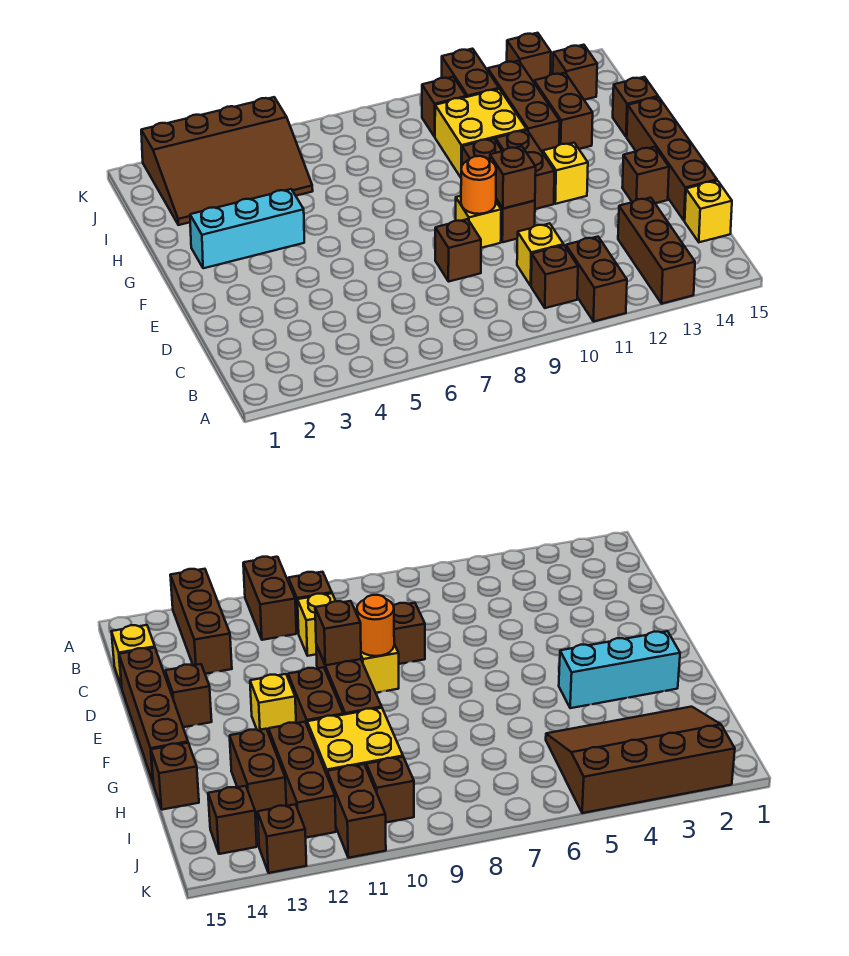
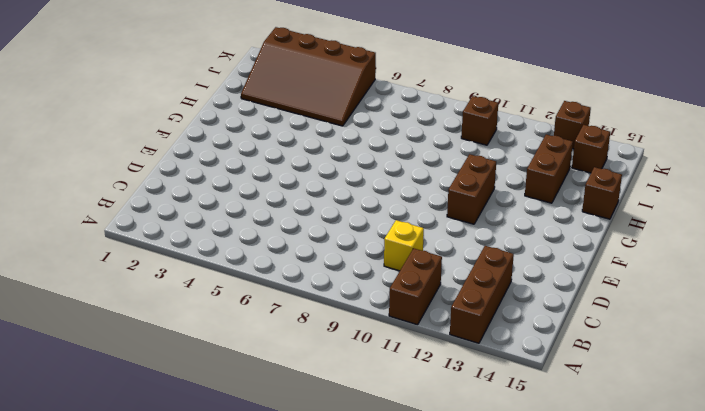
none -> brown 1x1 brick [531,245,578,308]
none -> yellow 1x1 brick [685,181,732,242]
none -> brown 1x1 brick [435,219,481,282]

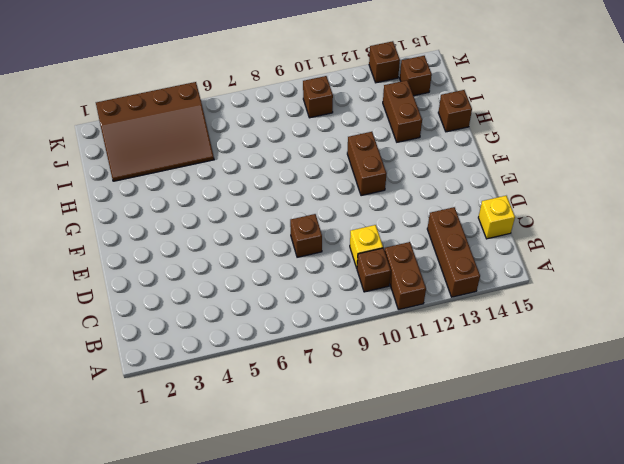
none -> brown 1x4 brick [627,97,717,221]
none -> yellow 1x1 brick [456,196,501,248]
none -> brown 1x3 brick [462,138,535,242]

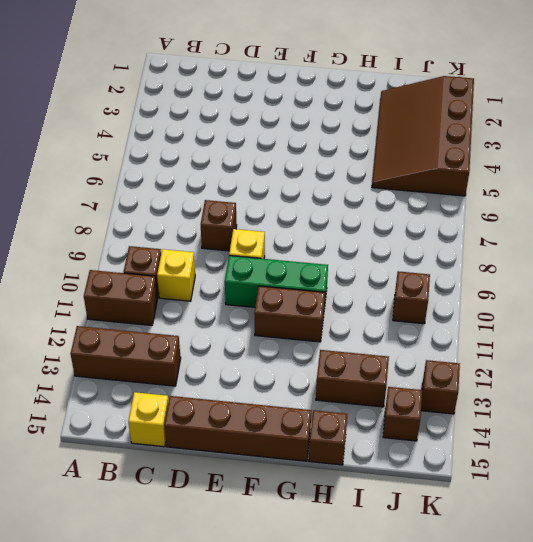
green 1x3 brick [225,256,328,309] -> brown 1x3 brick [462,138,535,242]
none -> brown 1x1 brick [622,147,669,203]
none -> yellow 1x1 brick [543,143,588,204]
none -> cyan 1x3 brick [190,189,304,268]

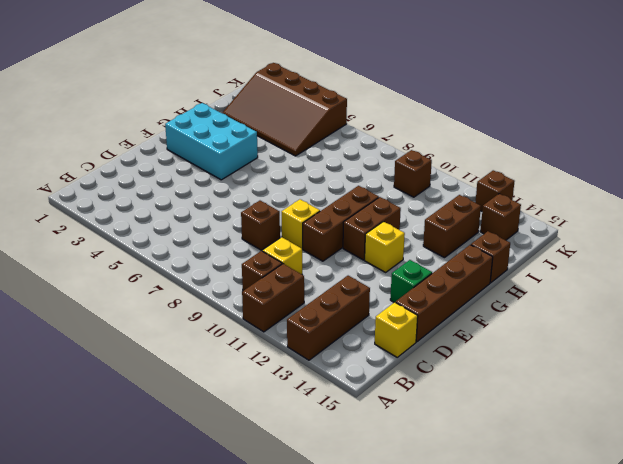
green 1x1 brick [390,260,432,302] -> brown 1x1 brick [622,147,669,203]
cyan 2x3 brick [165,103,258,180] -> cyan 1x3 brick [190,189,304,268]
none -> yellow 2x2 brick [435,89,527,177]
none -> brown 1x3 brick [488,61,560,153]
none -> brown 1x2 brick [442,49,499,97]

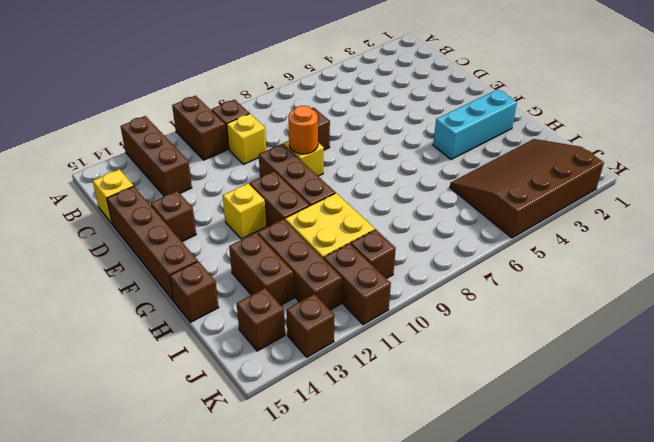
none -> brown 1x1 brick [490,146,536,209]

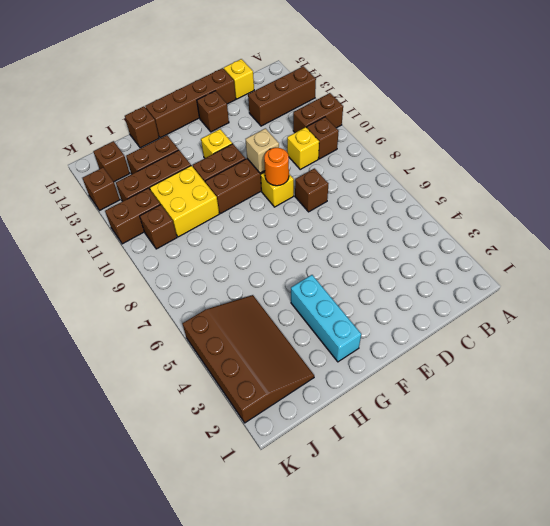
tan 1x1 brick [246,128,279,173] -> brown 1x1 brick [490,146,536,209]

